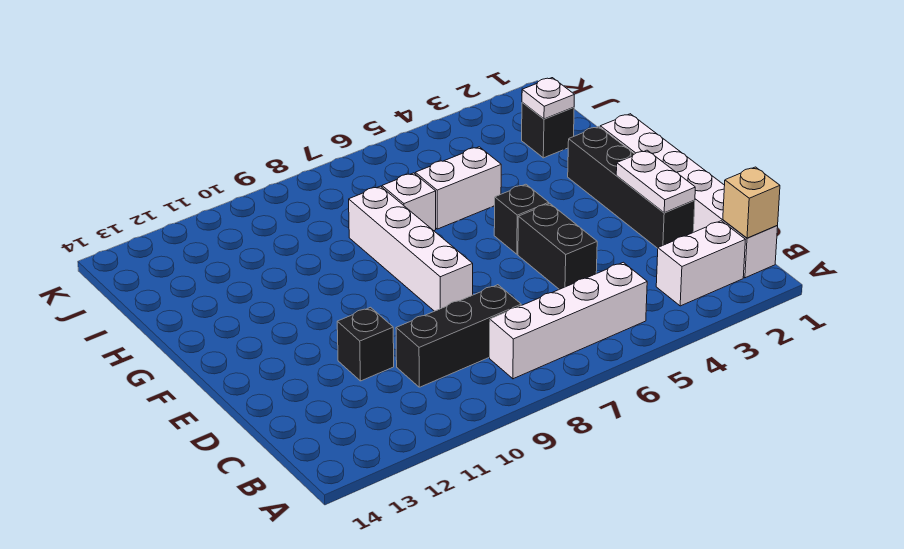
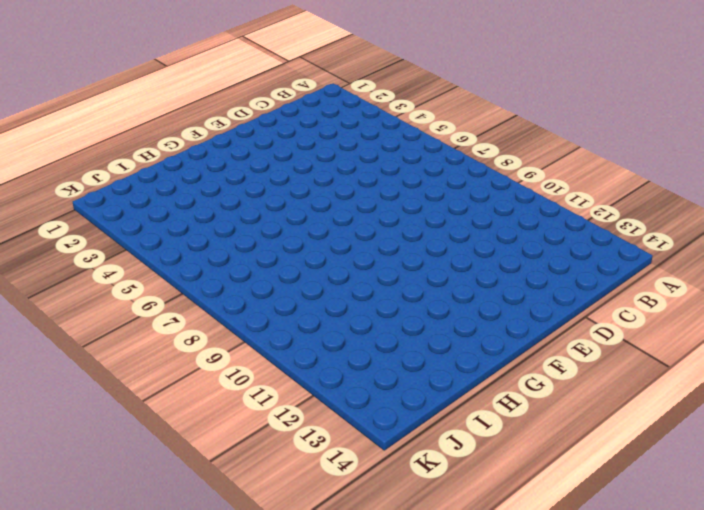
none -> white 1x6 brick [600,114,778,278]
none -> white 1x2 brick [656,221,745,306]
none -> white 1x4 brick [490,262,647,379]

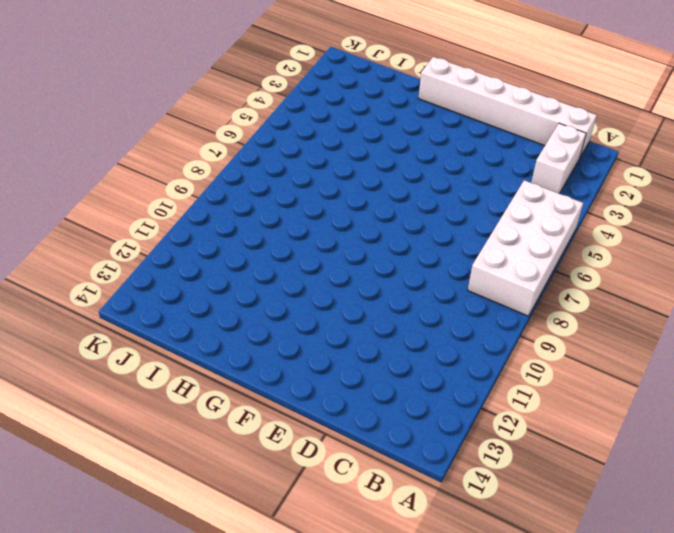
white 2x4 brick [468,180,583,316] -> white 1x4 brick [490,262,647,379]
none -> black 1x3 brick [396,285,521,387]
none -> black 1x4 brick [568,127,695,248]
none -> black 1x2 brick [518,203,597,289]

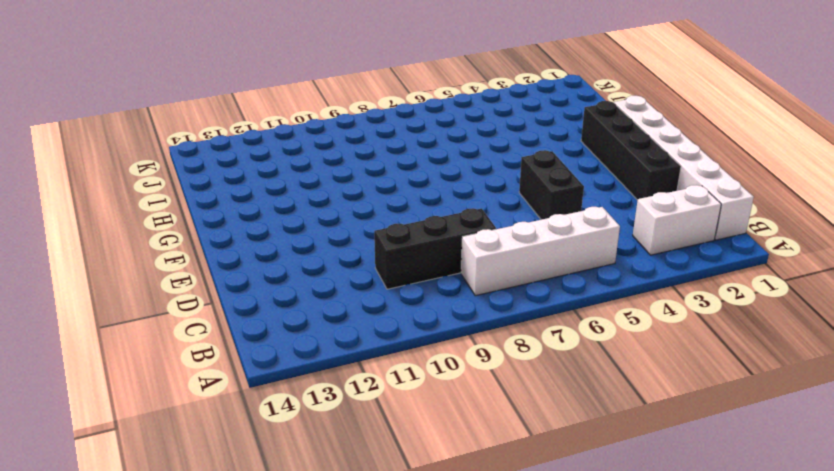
none -> black 1x1 brick [337,307,394,381]
none -> white 1x4 brick [349,186,473,311]
none -> black 1x1 brick [494,184,549,254]

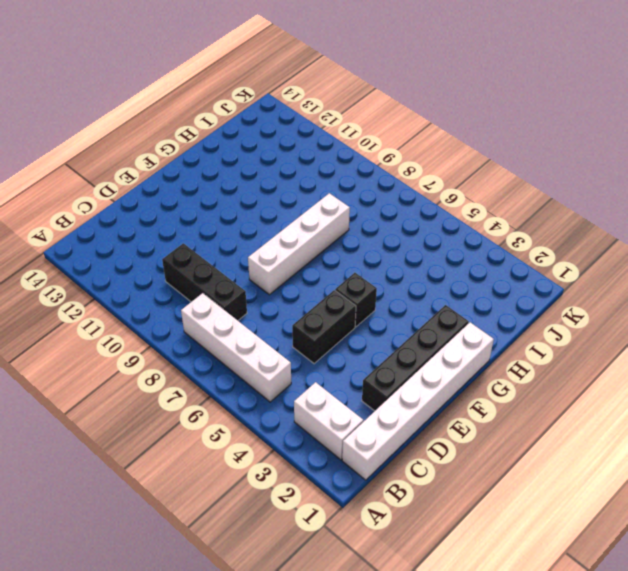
none -> black 1x1 brick [337,307,394,381]
none -> white 1x2 brick [415,147,501,229]
none -> white 1x1 brick [382,173,436,231]

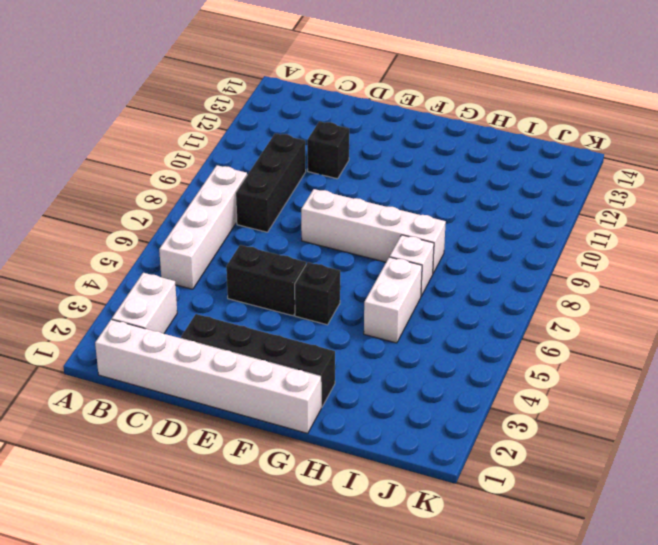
none -> black 1x1 brick [522,103,574,158]
none -> tan 1x1 brick [723,167,780,238]
none -> white 1x2 plate [616,150,695,213]

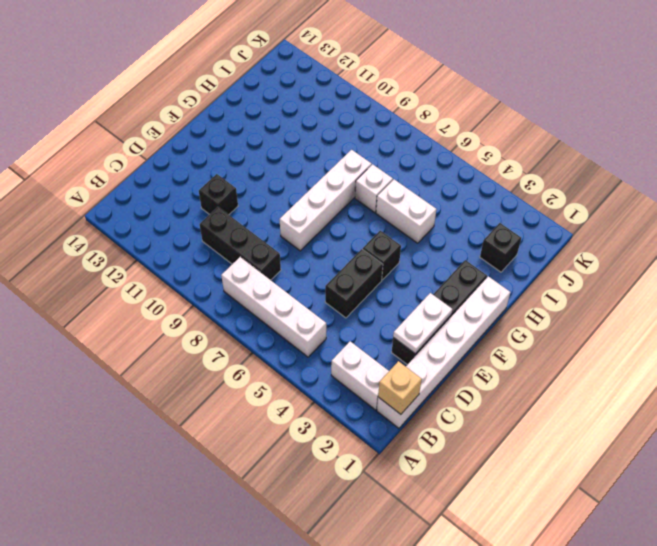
none -> white 1x1 plate [522,78,574,119]

